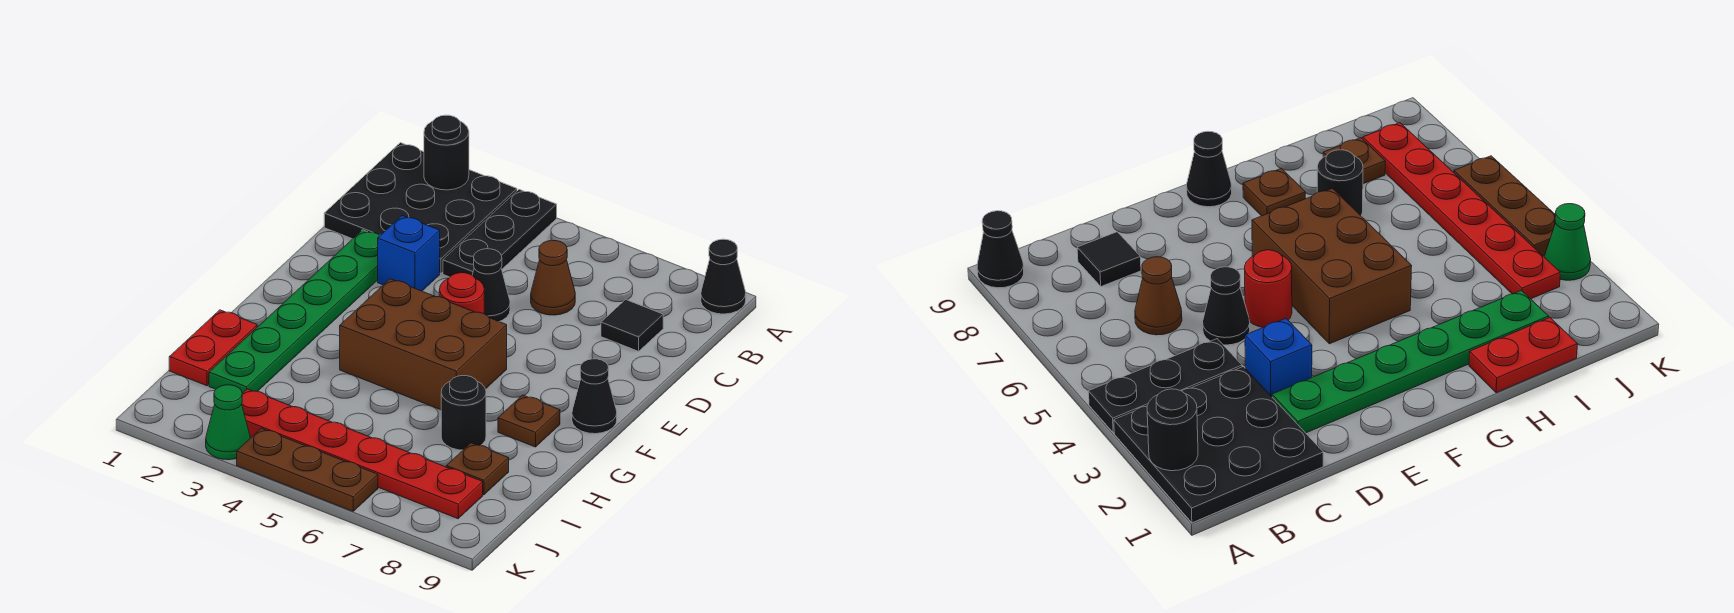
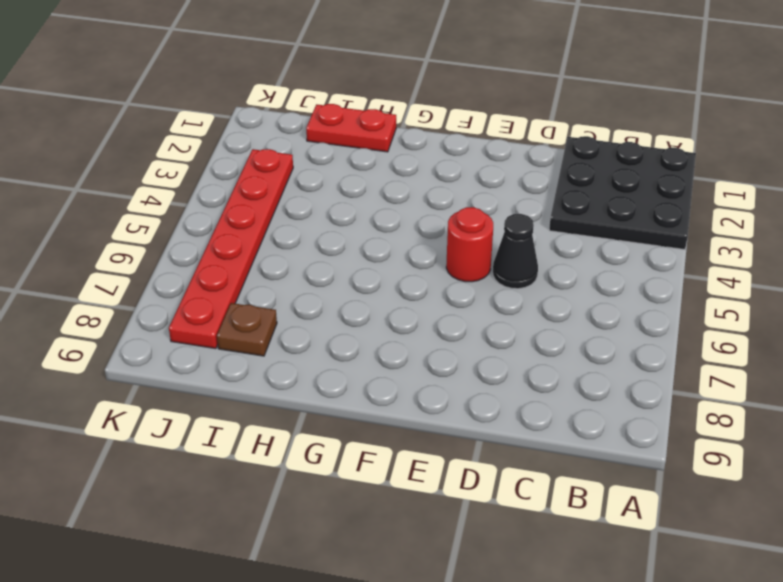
none -> black 1x3 plate [443,189,557,277]
none -> black 1x1 cone [701,239,746,314]
none -> brown 1x1 cone [531,240,575,315]

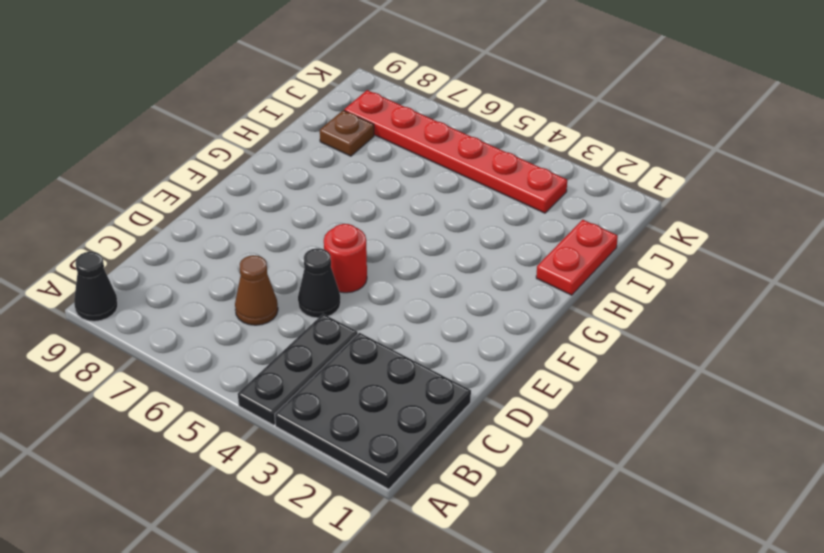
none -> black 1x1 tile [601,299,663,351]
none -> green 1x6 plate [209,230,380,393]
none -> blue 1x1 brick [378,215,440,291]

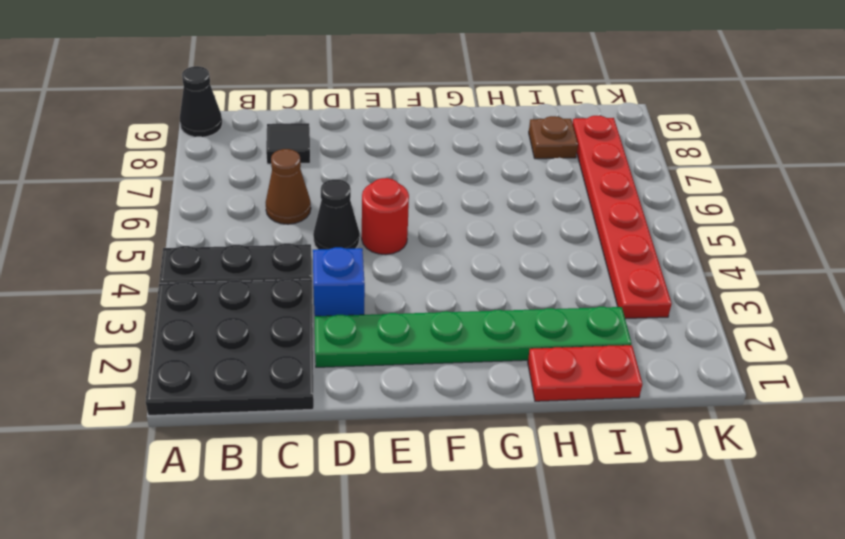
none -> brown 2x3 brick [340,279,507,410]
none -> black 1x1 cone [572,359,617,434]
none -> brown 1x1 plate [498,395,560,447]

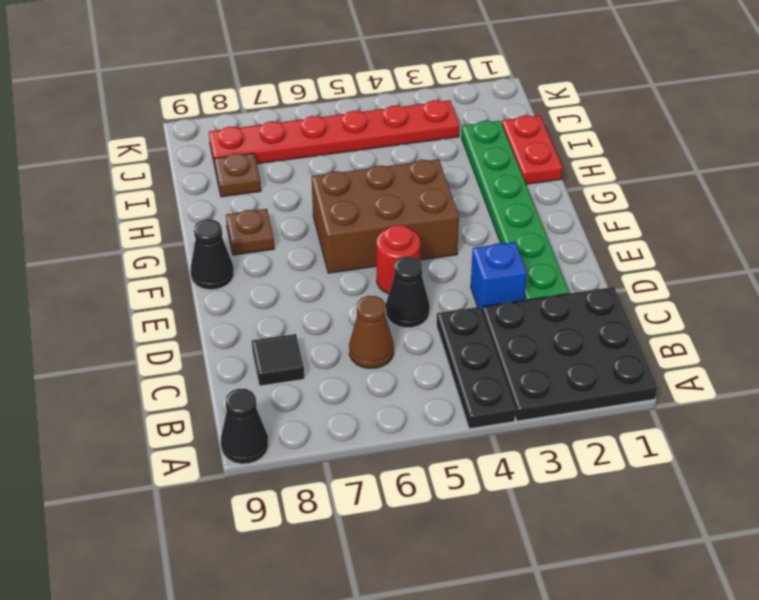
none -> black 1x1 round brick [441,376,486,450]
none -> green 1x1 cone [206,385,251,460]
none -> brown 1x3 plate [237,428,378,511]

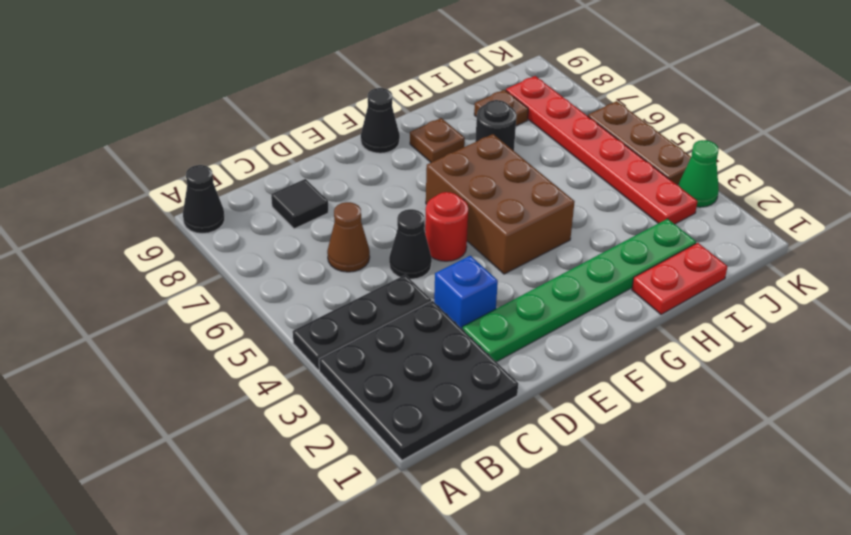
none -> black 1x1 round brick [424,115,469,190]

